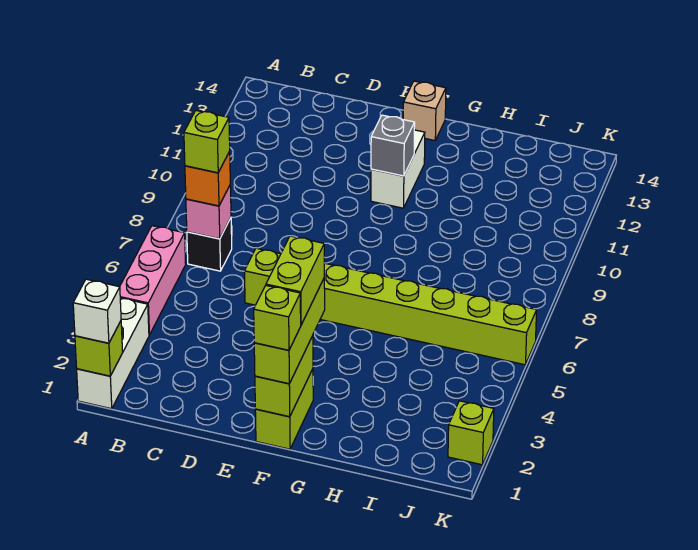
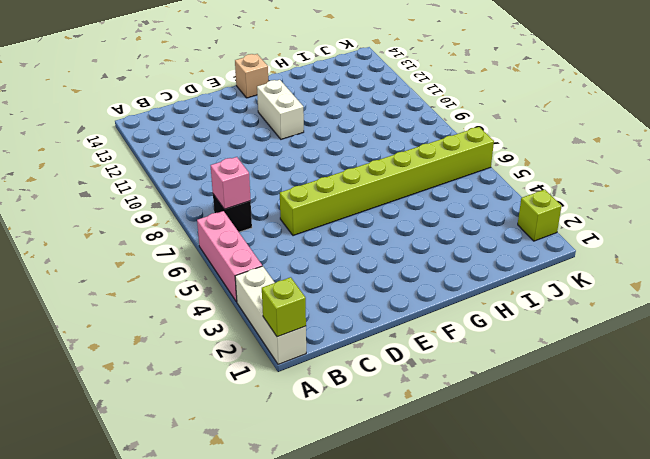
none -> lime 1x2 brick [255,369,313,449]
none -> lime 1x2 brick [255,336,313,417]
none -> grey 1x1 brick [371,115,415,176]

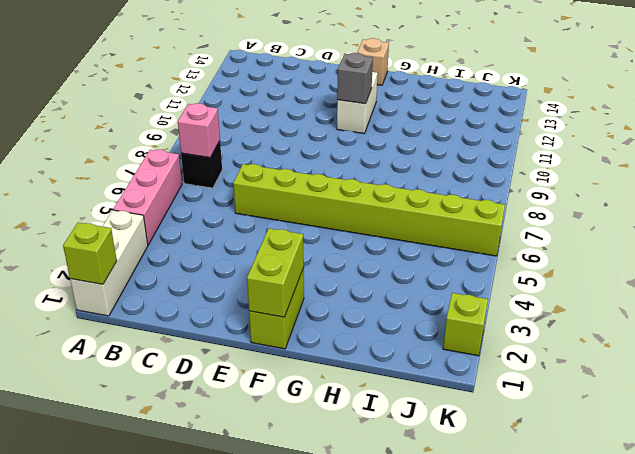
none -> white 1x1 brick [73,279,121,343]
none -> orange 1x1 brick [185,152,230,206]
none -> lime 1x3 brick [254,279,325,384]

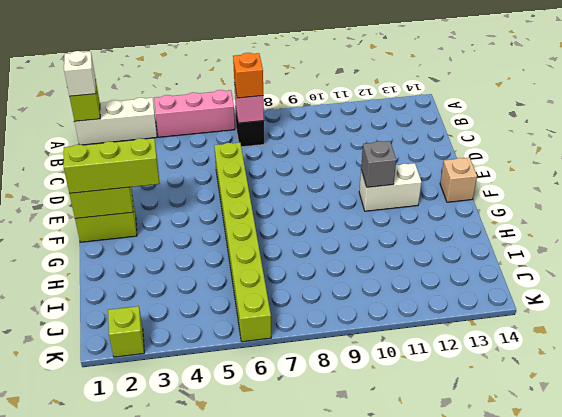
none -> lime 1x1 brick [184,111,230,173]
none -> lime 1x1 brick [254,286,301,350]
none -> lime 1x2 brick [266,236,324,325]

